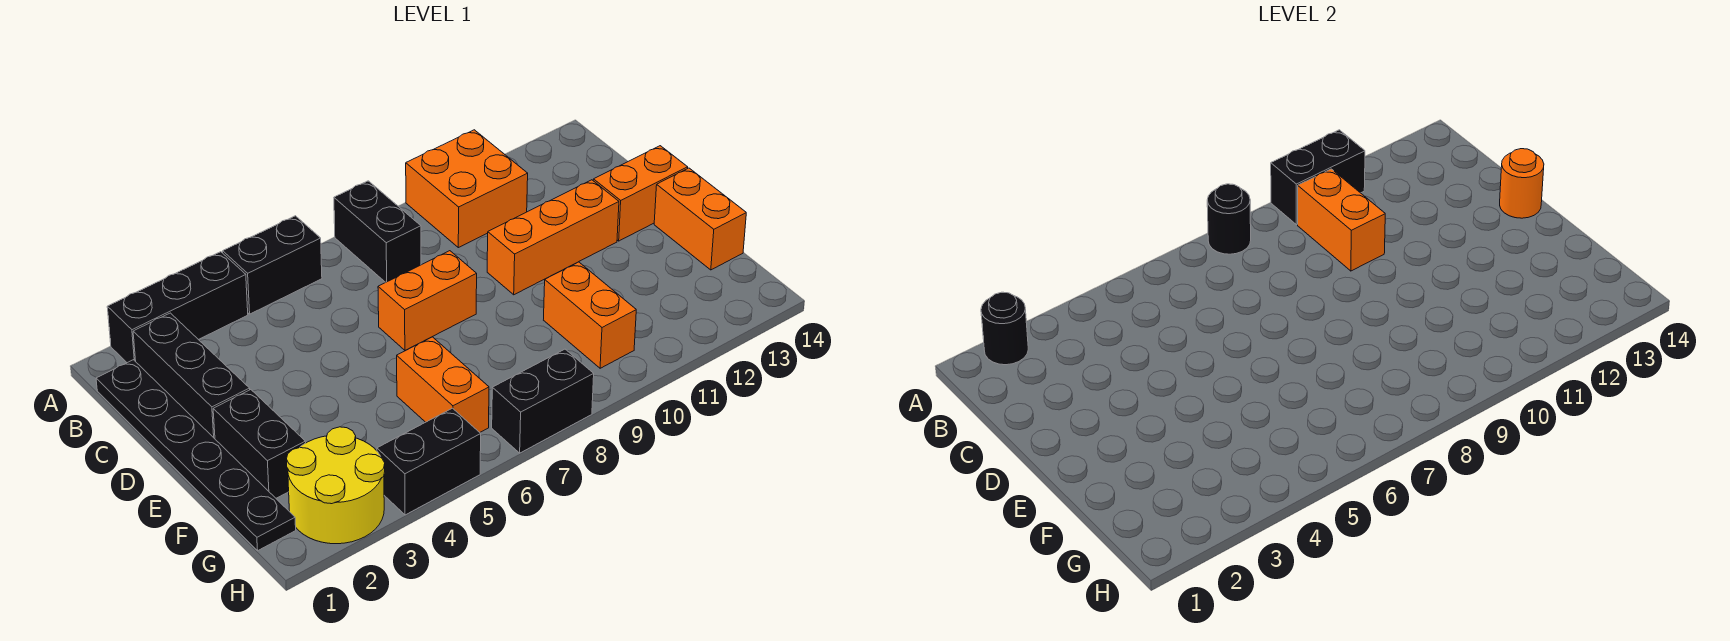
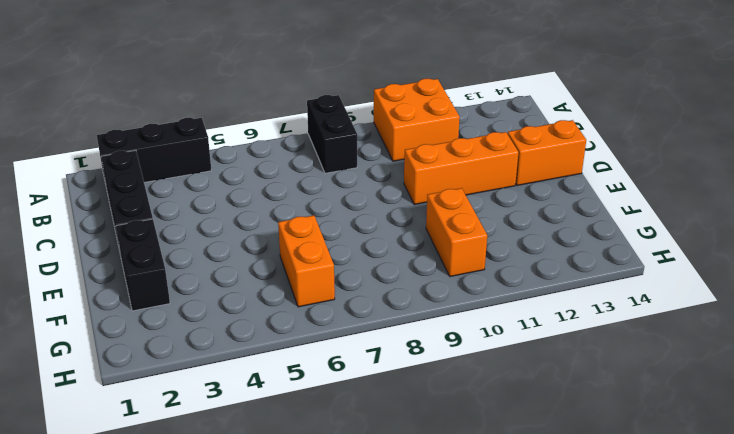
none -> black 1x2 brick [223,216,322,314]
none -> black 1x6 plate [96,360,296,551]
none -> orange 1x2 brick [378,251,477,351]

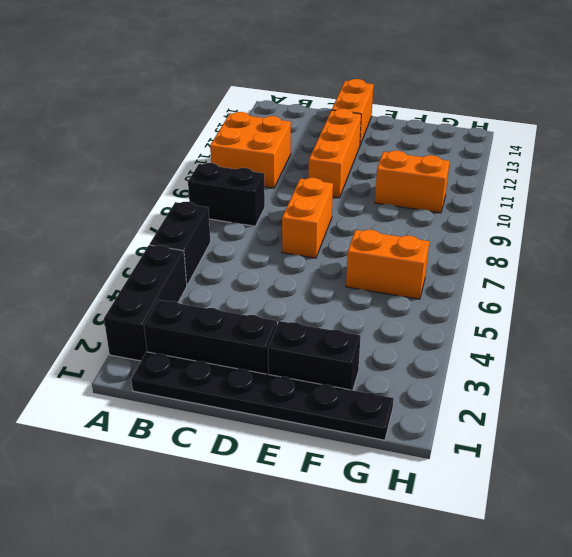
none -> orange 1x2 brick [654,168,746,270]
none -> yellow 2x2 round brick [287,427,385,544]
none -> black 1x2 brick [377,408,481,515]

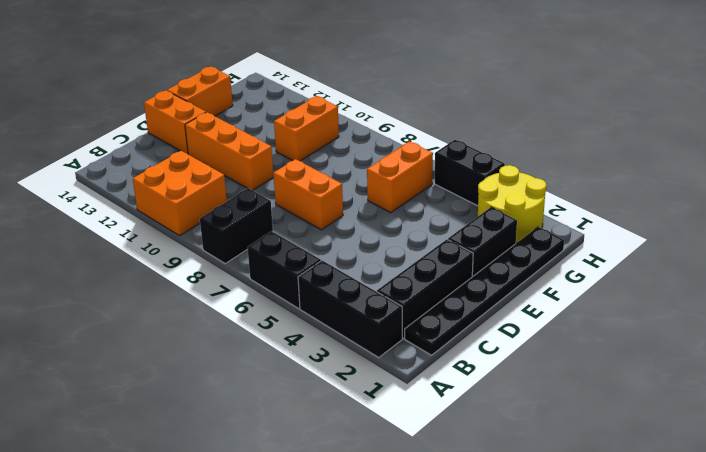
none -> black 1x2 brick [492,349,594,453]
none -> black 1x1 round brick [981,292,1028,365]
none -> black 1x1 round brick [1207,184,1251,254]

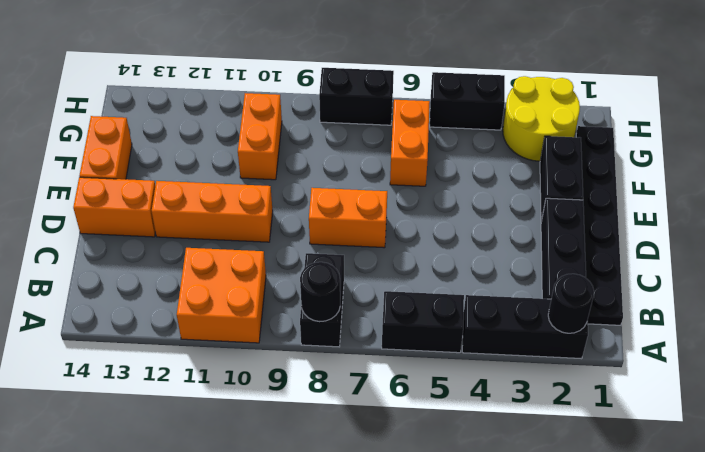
none -> black 1x2 brick [1271,130,1365,225]
none -> orange 1x2 brick [1298,169,1385,271]
none -> orange 1x1 round brick [1500,149,1544,218]

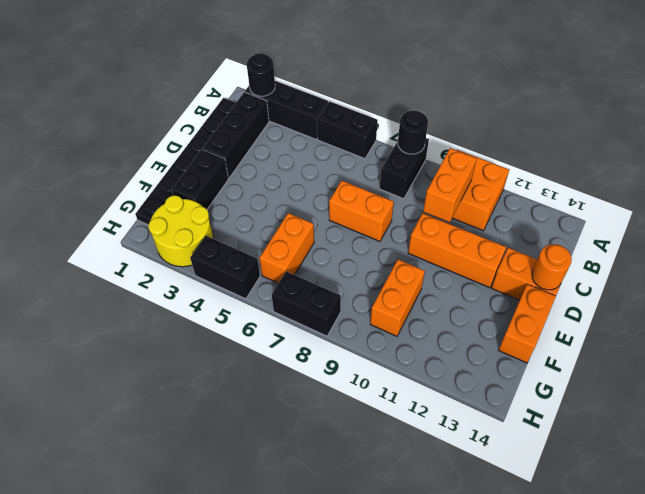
none -> black 1x2 brick [1271,130,1365,225]

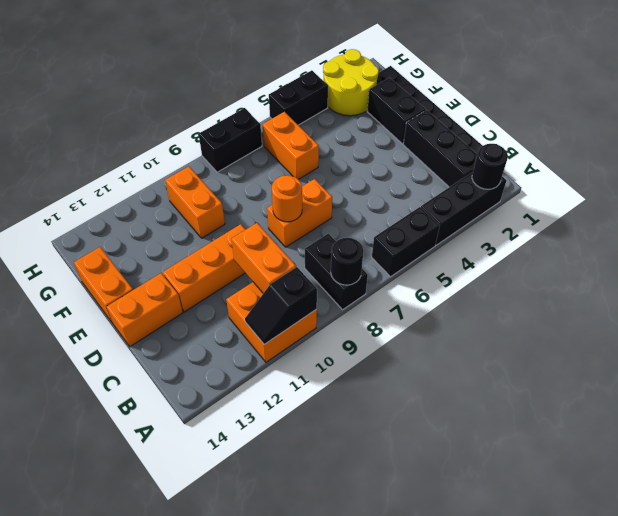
black 1x2 slope [245,267,317,344] -> black 1x2 brick [1271,130,1365,225]
orange 1x1 round brick [272,175,302,222] -> orange 1x1 round brick moved to [1500,149,1544,218]

